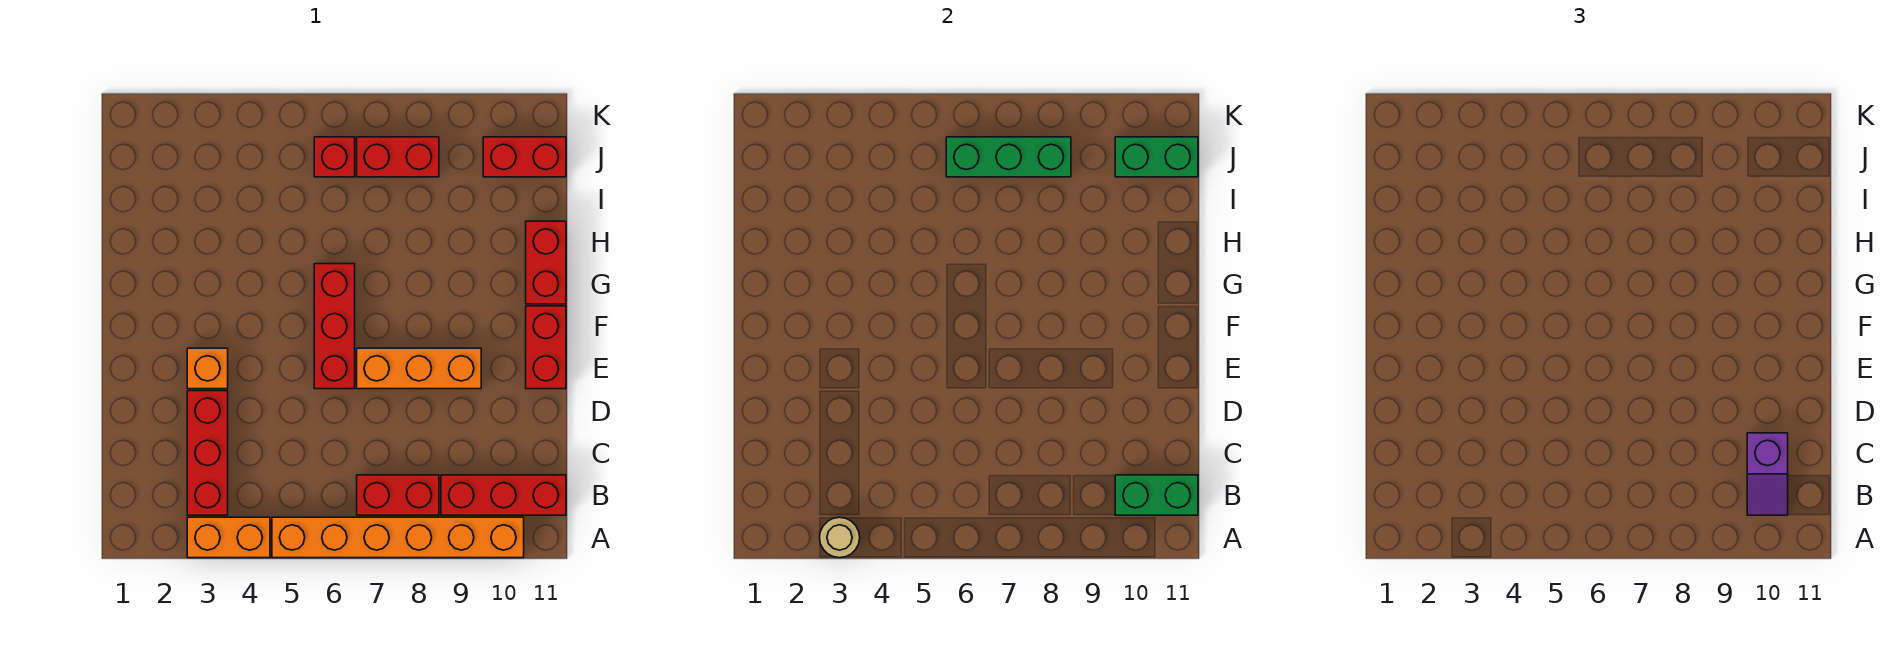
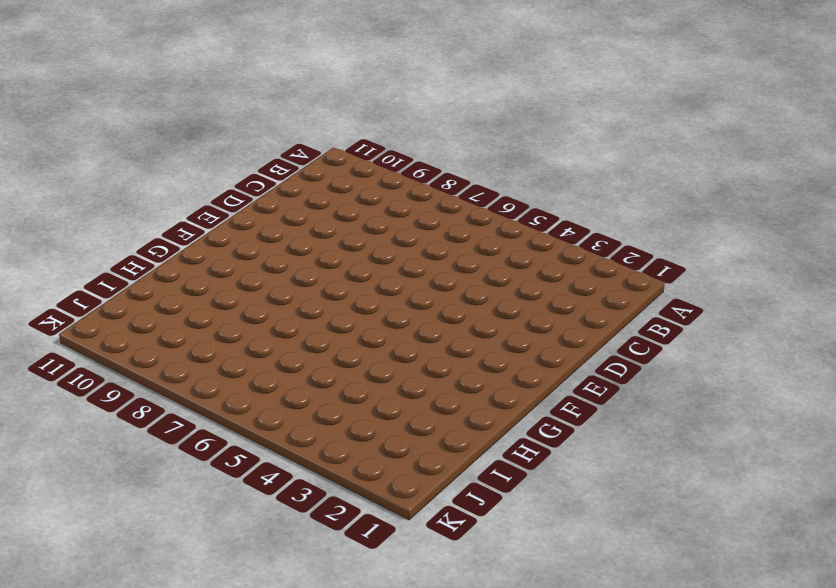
none -> orange 1x2 brick [187,517,270,558]
none -> orange 1x6 brick [272,517,524,558]
none -> red 1x3 brick [187,391,228,515]

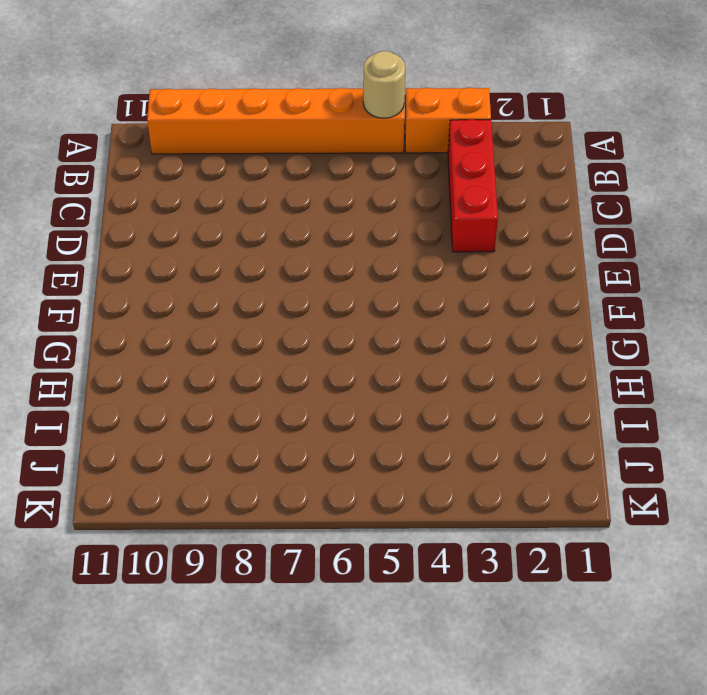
tan 1x1 round brick [363,51,405,118] -> tan 1x1 round brick moved to [819,517,860,558]
none -> red 1x2 brick [357,475,439,515]
none -> red 1x3 brick [441,475,566,515]
none -> orange 1x1 brick [187,348,228,389]

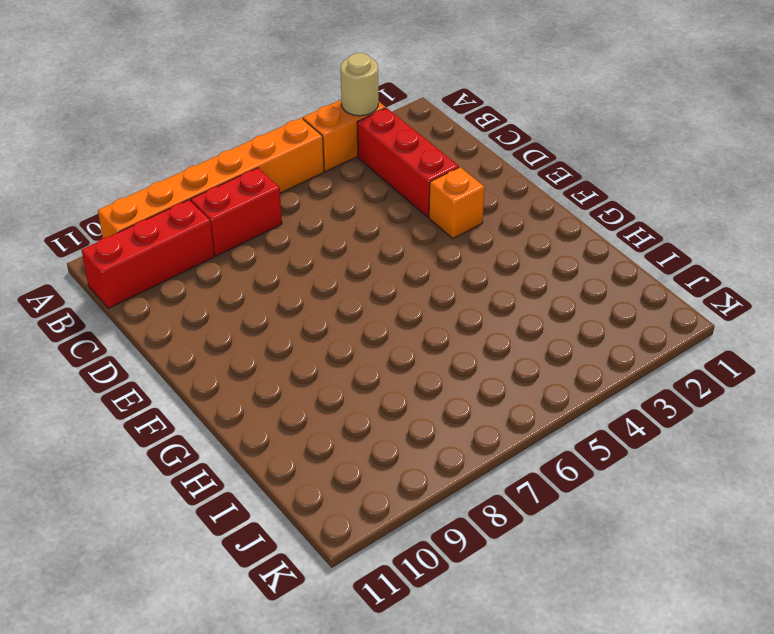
none -> red 1x3 brick [314,264,355,389]
none -> orange 1x3 brick [357,348,481,389]
none -> red 1x2 brick [526,306,566,389]

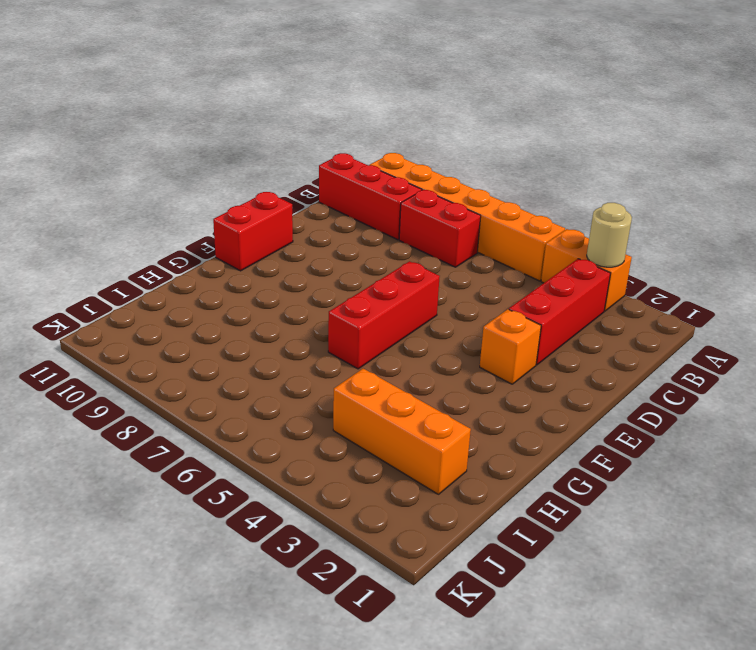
orange 1x3 brick [333,369,471,494] -> orange 1x3 brick moved to [357,348,481,389]
none -> red 1x2 brick [526,221,566,304]
none -> red 1x1 brick [314,137,355,177]
none -> red 1x2 brick [357,137,439,177]

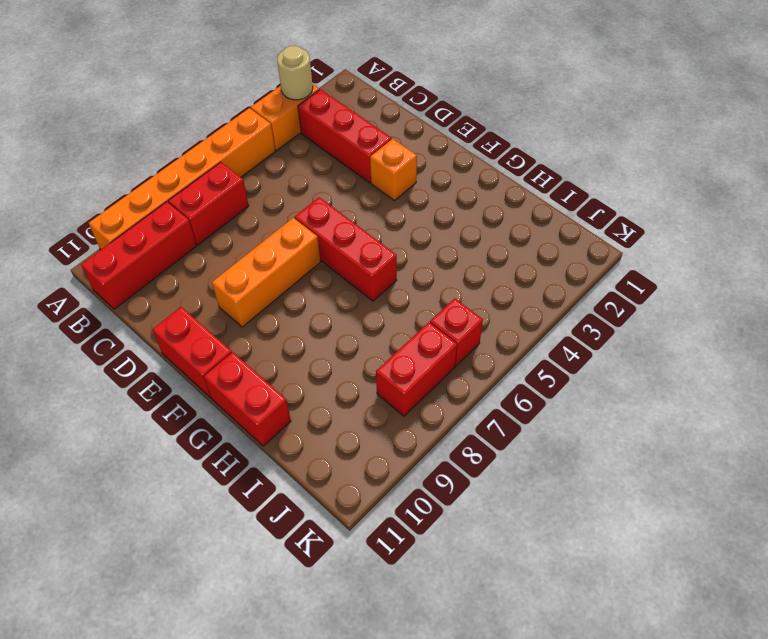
none -> red 1x2 brick [483,137,566,177]
none -> green 1x2 brick [1115,475,1198,515]
none -> green 1x3 brick [946,137,1071,177]

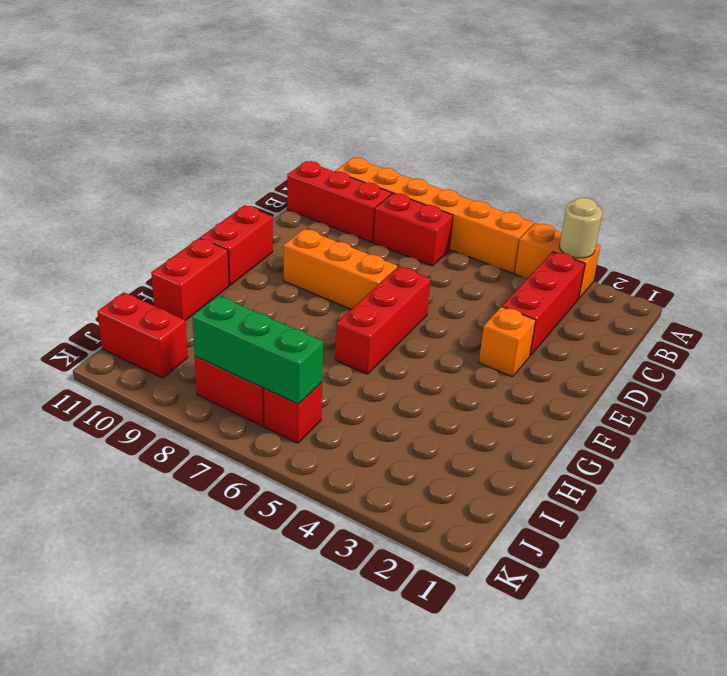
none -> green 1x2 brick [1115,475,1198,515]
none -> green 1x2 brick [1115,137,1198,177]
none -> purple 1x2 slope [1747,433,1788,515]

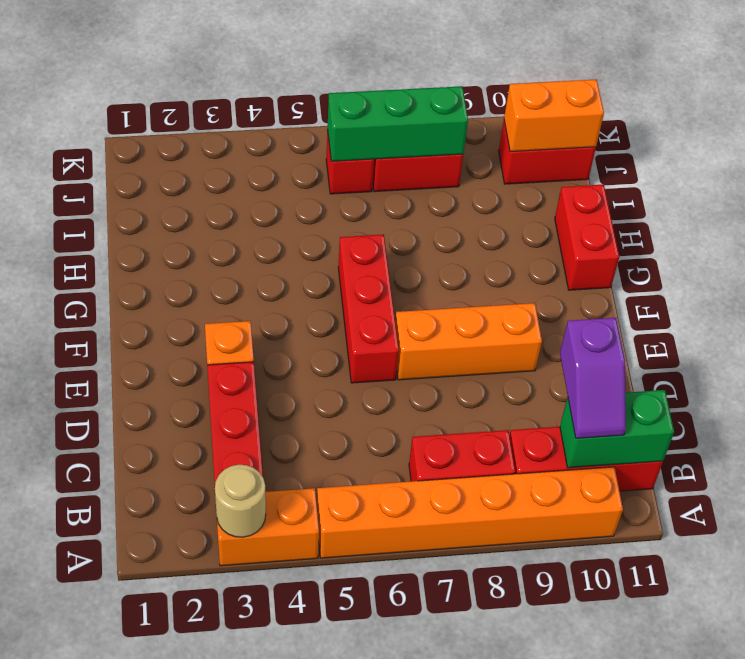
orange 1x2 brick [504,79,604,152] -> green 1x2 brick [1115,137,1198,177]
none -> red 1x2 brick [526,306,566,389]

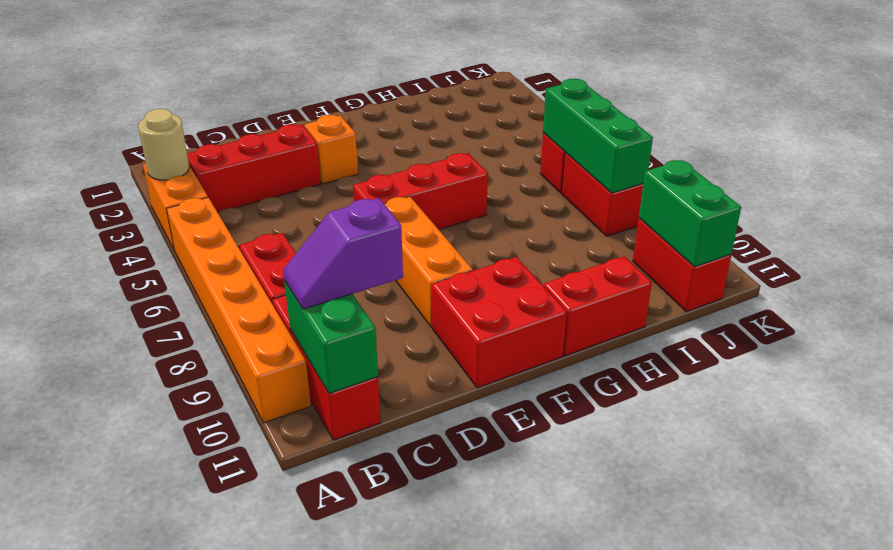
red 2x2 brick [432,257,567,388] -> red 1x2 brick [526,306,566,389]

